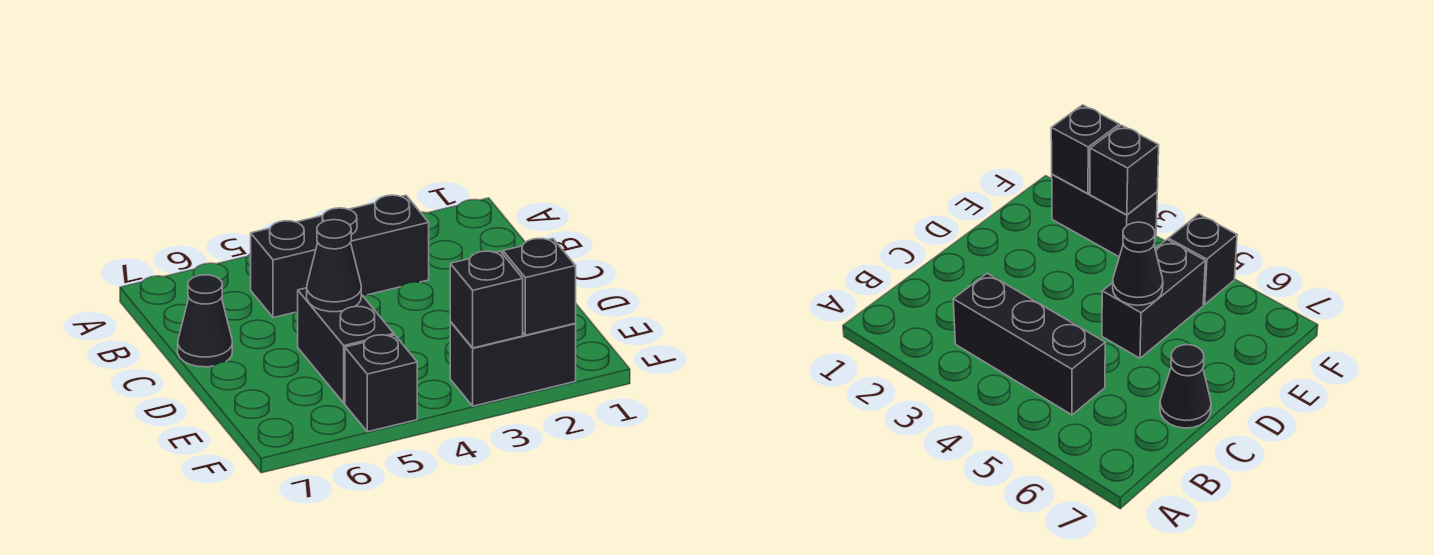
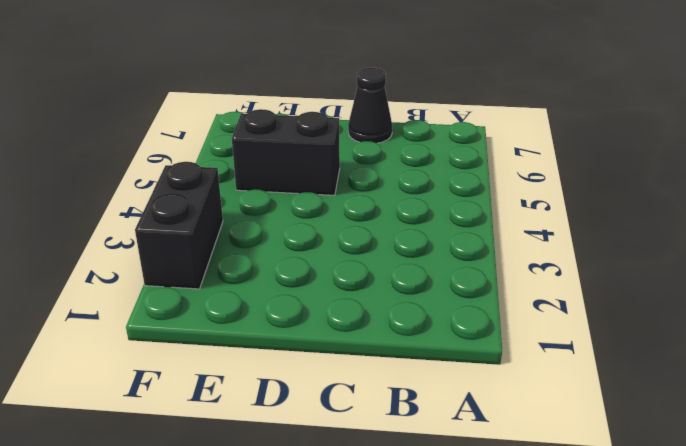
none -> black 1x3 brick [251,195,429,318]
none -> black 1x1 brick [345,335,417,432]

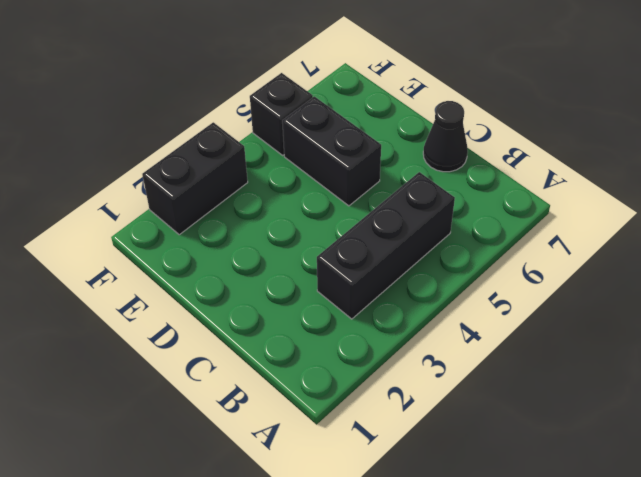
none -> black 1x1 cone [307,220,361,312]
none -> black 1x1 brick [503,239,576,335]

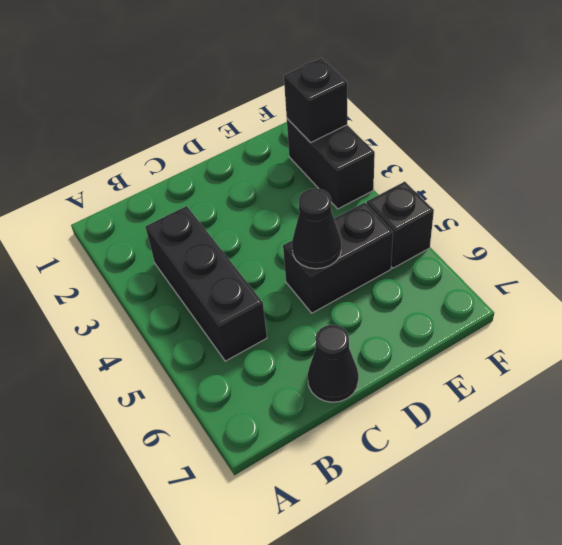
none -> black 1x1 brick [450,251,523,348]

